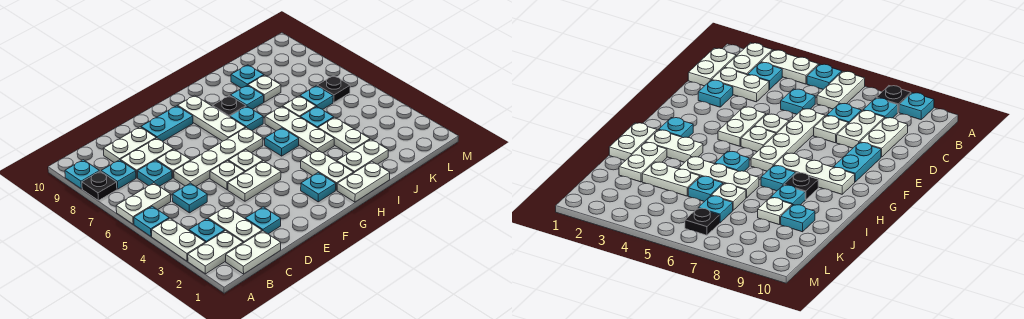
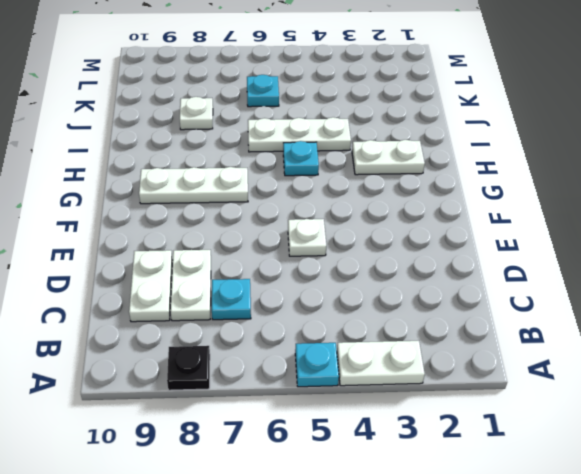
none -> white 1x2 plate [188,231,243,274]
none -> white 1x2 plate [116,183,171,224]
none -> cyan 1x1 plate [65,160,99,189]
none -> white 1x2 plate [226,231,281,274]

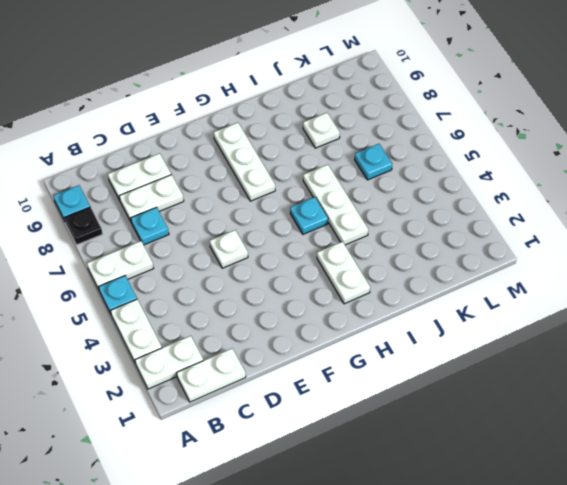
none -> cyan 1x1 plate [189,219,225,243]
none -> cyan 1x1 plate [101,160,136,189]
none -> white 1x2 plate [208,207,262,243]
none -> cyan 1x1 plate [172,183,207,213]

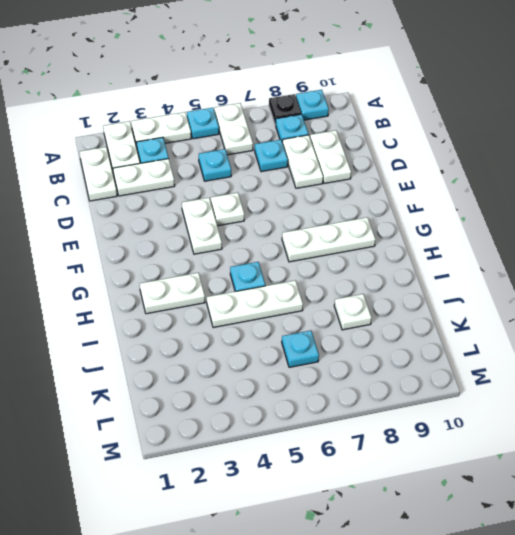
none -> cyan 1x1 plate [245,207,281,234]
none -> white 1x4 plate [174,128,263,186]
none -> white 1x1 plate [156,149,191,178]
none -> cyan 1x2 plate [141,106,193,141]

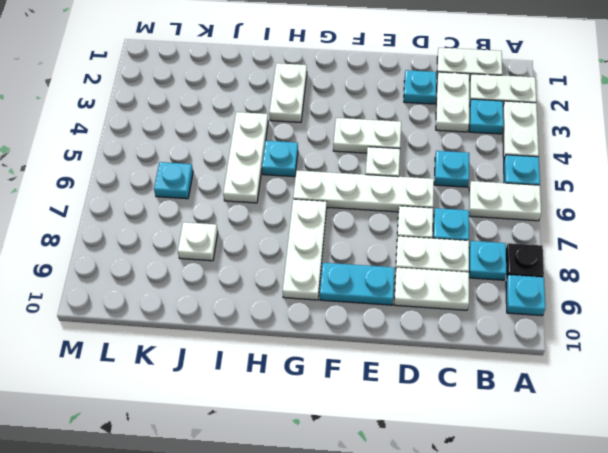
none -> white 1x1 plate [229,150,263,172]
none -> cyan 1x1 plate [301,173,336,202]
none -> white 1x2 plate [337,162,390,202]
none -> cyan 1x1 plate [230,106,263,130]

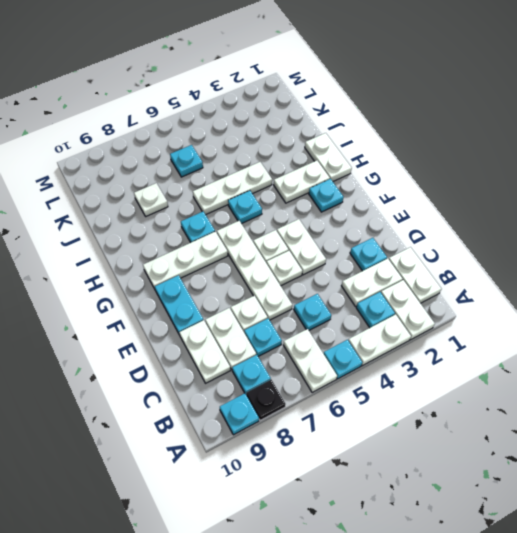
none -> black 1x1 plate [213,96,246,117]
none -> white 1x2 plate [337,139,389,173]
none -> cyan 1x1 plate [230,85,264,109]
none -> white 1x2 plate [318,117,370,153]

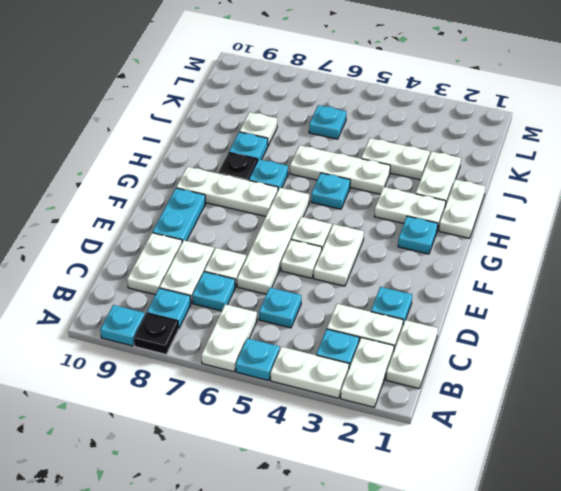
none -> cyan 1x1 plate [300,107,334,128]
none -> white 1x1 plate [283,96,316,117]
none -> cyan 1x1 plate [231,65,264,88]
none -> black 1x1 plate [317,76,350,102]

